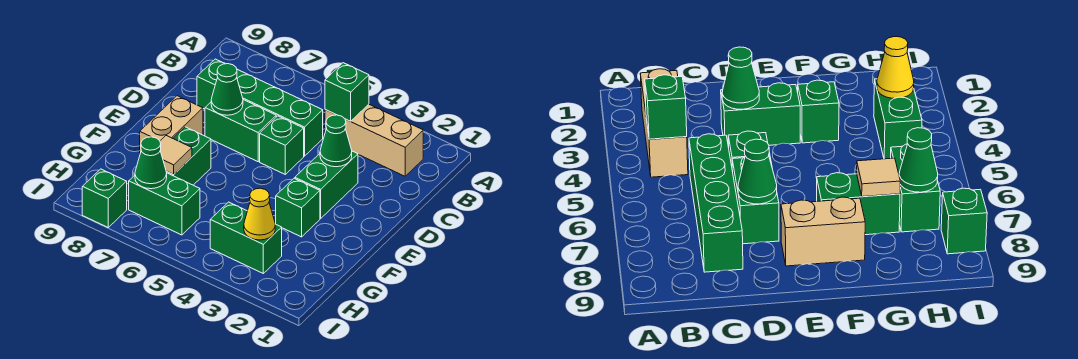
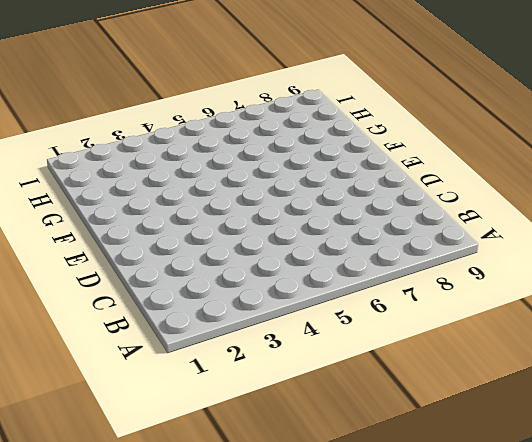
none -> tan 1x3 brick [325,104,423,176]
none -> green 1x4 brick [197,59,323,156]
none -> green 1x2 brick [295,151,358,218]

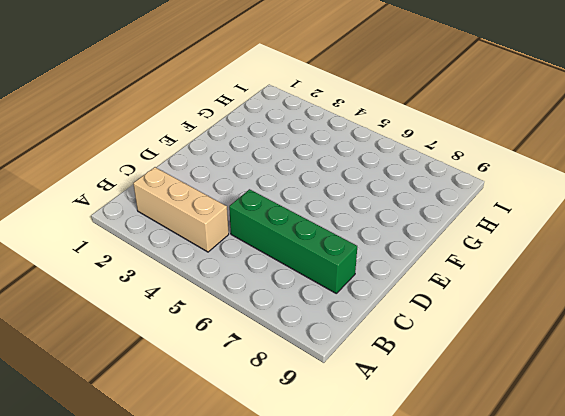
none -> green 1x2 brick [295,151,358,218]
none -> green 1x1 brick [260,116,304,174]
none -> green 1x2 brick [205,100,276,162]

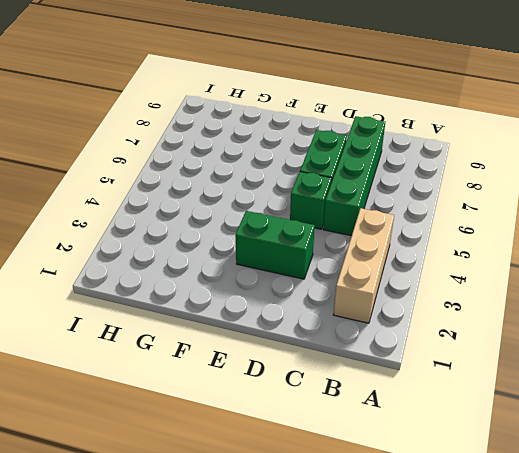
none -> tan 1x2 brick [140,96,203,153]
none -> green 1x1 brick [276,178,320,237]
none -> green 1x2 brick [166,127,211,185]

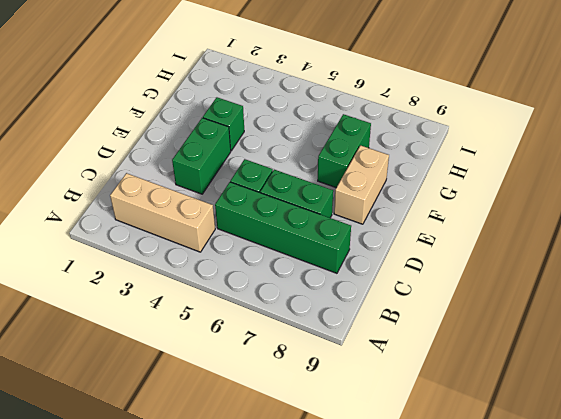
none -> green 1x2 brick [210,202,282,273]
none -> green 1x2 brick [129,173,200,235]
none -> green 1x1 brick [82,169,127,227]

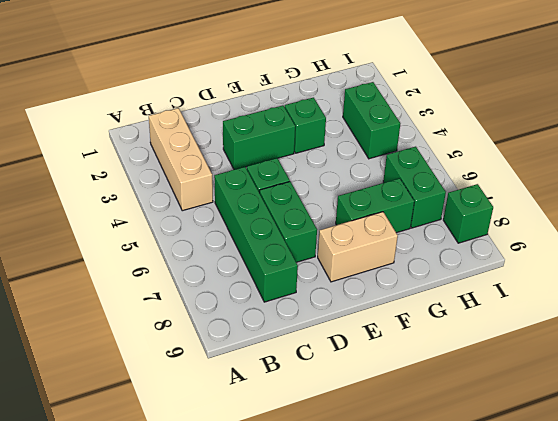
none -> green 1x1 brick [325,63,369,121]
none -> green 1x1 cone [320,115,352,167]
none -> green 1x1 cone [211,64,243,115]

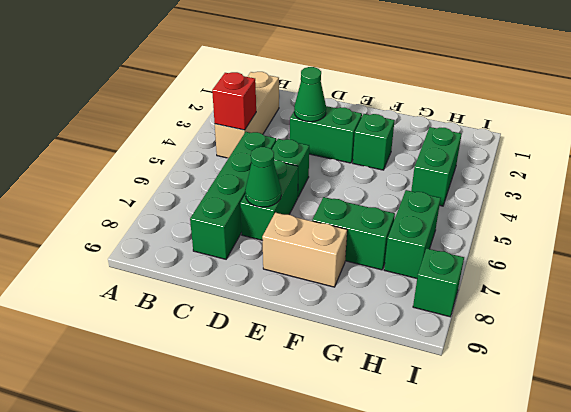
red 1x1 brick [212,72,256,130] -> green 1x1 brick [325,63,369,121]
none -> tan 1x1 tile [160,136,192,174]
none -> yellow 1x1 cone [244,188,275,240]
none -> green 1x1 cone [135,137,167,189]

